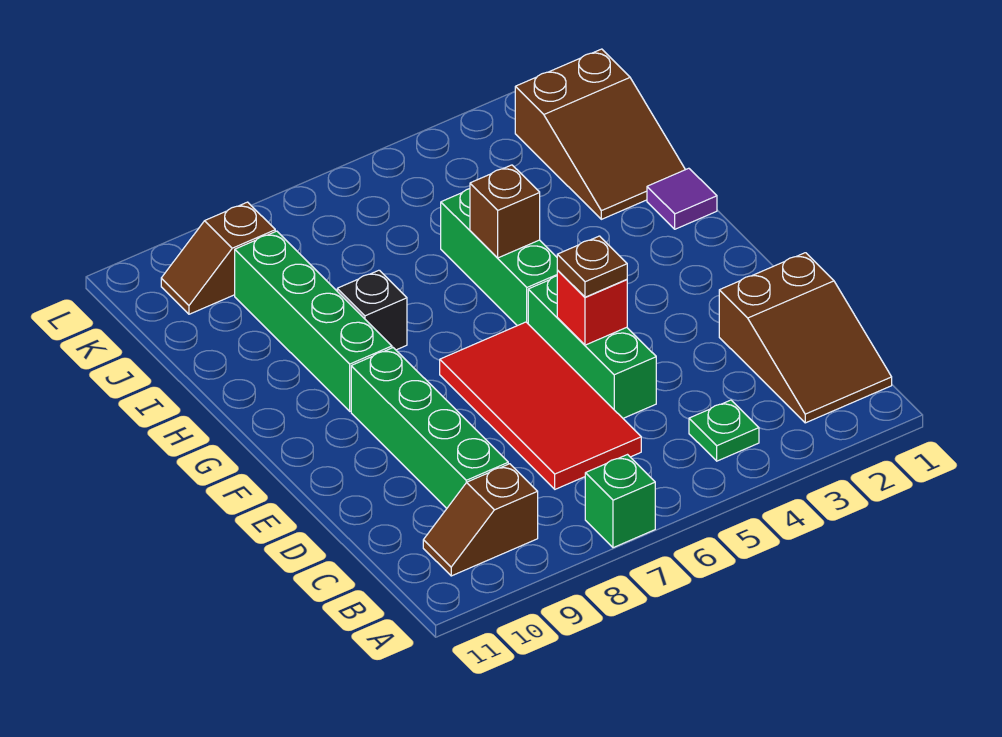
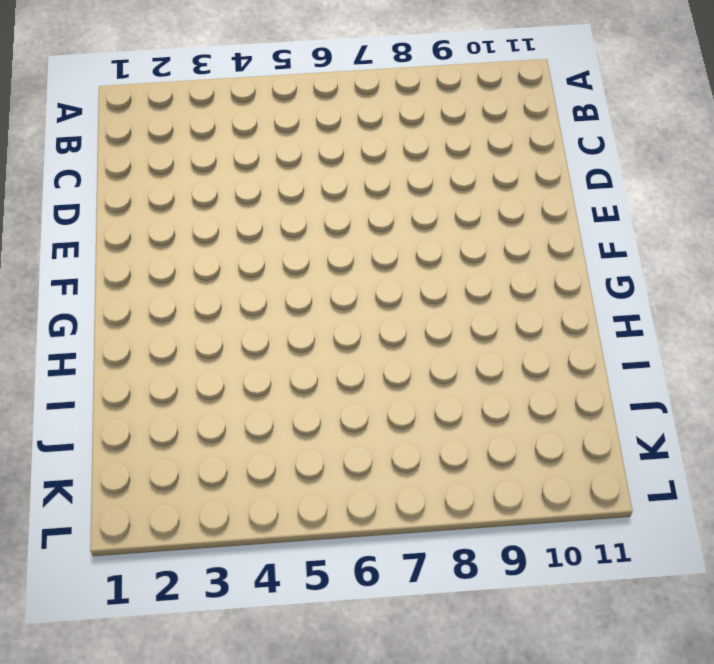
none -> green 1x1 brick [585,455,655,548]
none -> brown 2x3 slope [719,253,892,423]
none -> green 1x1 plate [689,400,759,461]

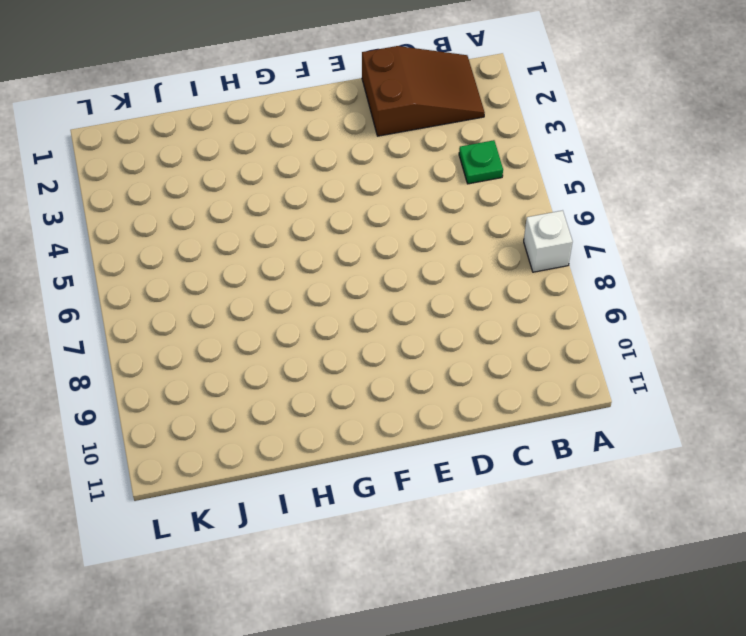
white 1x1 brick [524,210,573,272] -> green 1x1 brick [585,455,655,548]
none -> brown 1x2 slope [423,464,538,576]
none -> red 2x4 tile [440,322,641,489]
none -> green 1x4 brick [351,348,508,508]

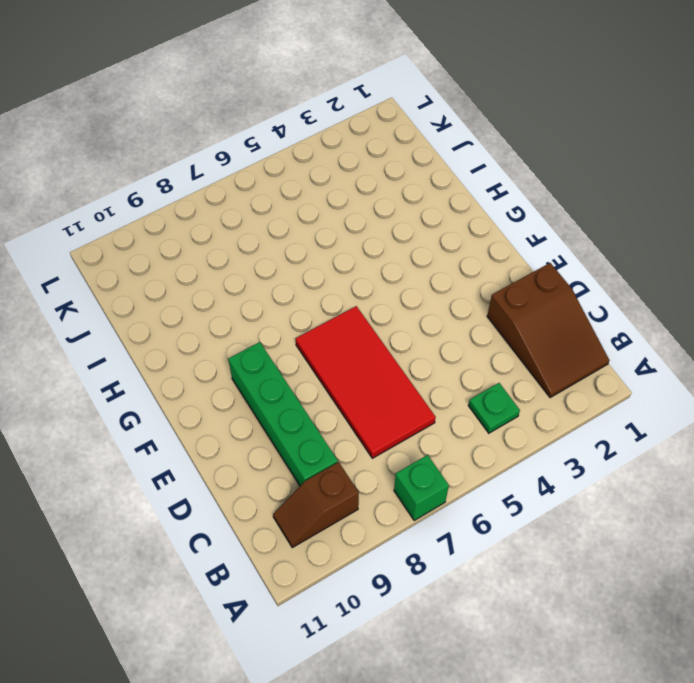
none -> green 1x3 brick [528,276,656,418]
none -> green 1x3 brick [441,189,557,326]
none -> green 1x4 brick [235,231,392,411]

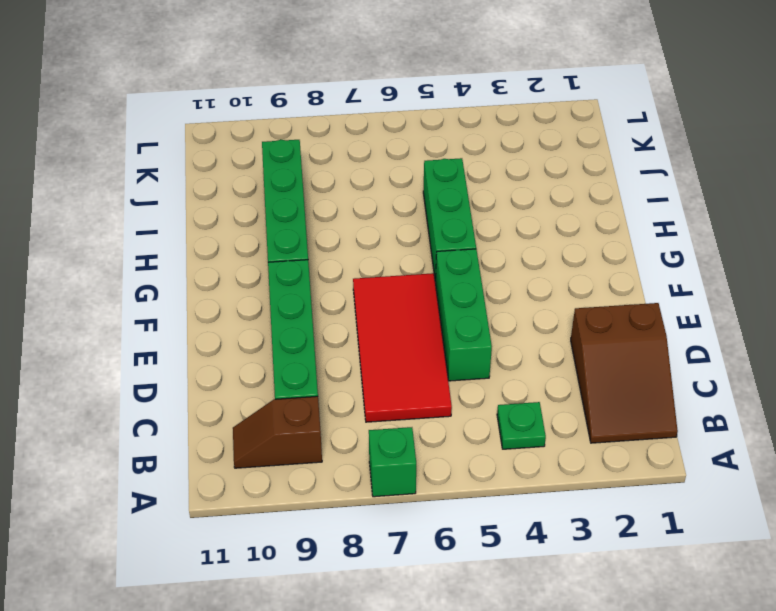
none -> purple 1x1 tile [647,168,717,229]
none -> black 1x1 brick [337,270,407,350]
none -> brown 2x3 slope [515,49,685,219]

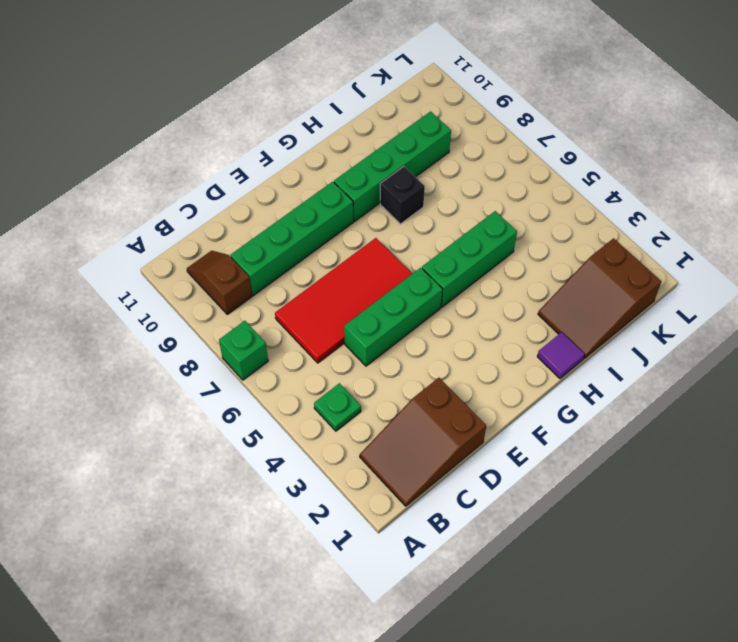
none -> brown 1x2 slope [161,202,275,314]
none -> red 1x1 brick [557,270,627,345]
none -> brown 1x1 brick [470,165,540,258]

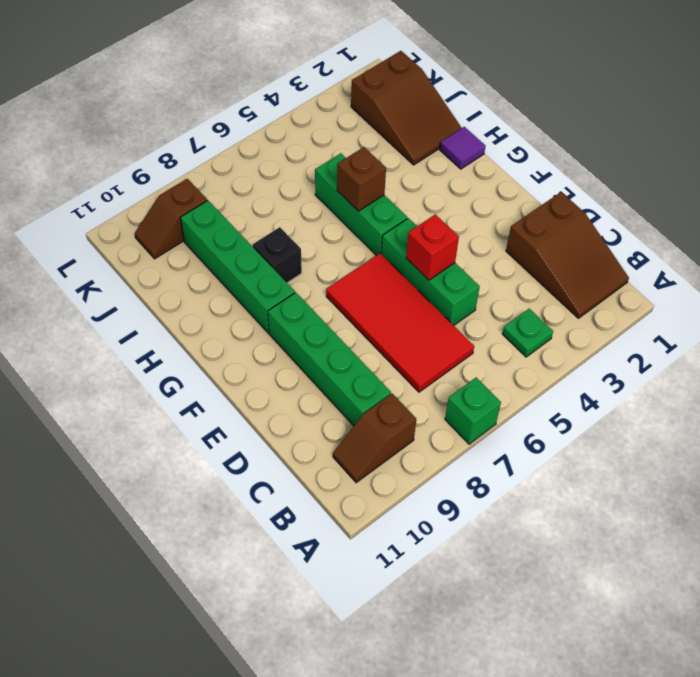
none -> brown 1x1 plate [557,236,627,297]

